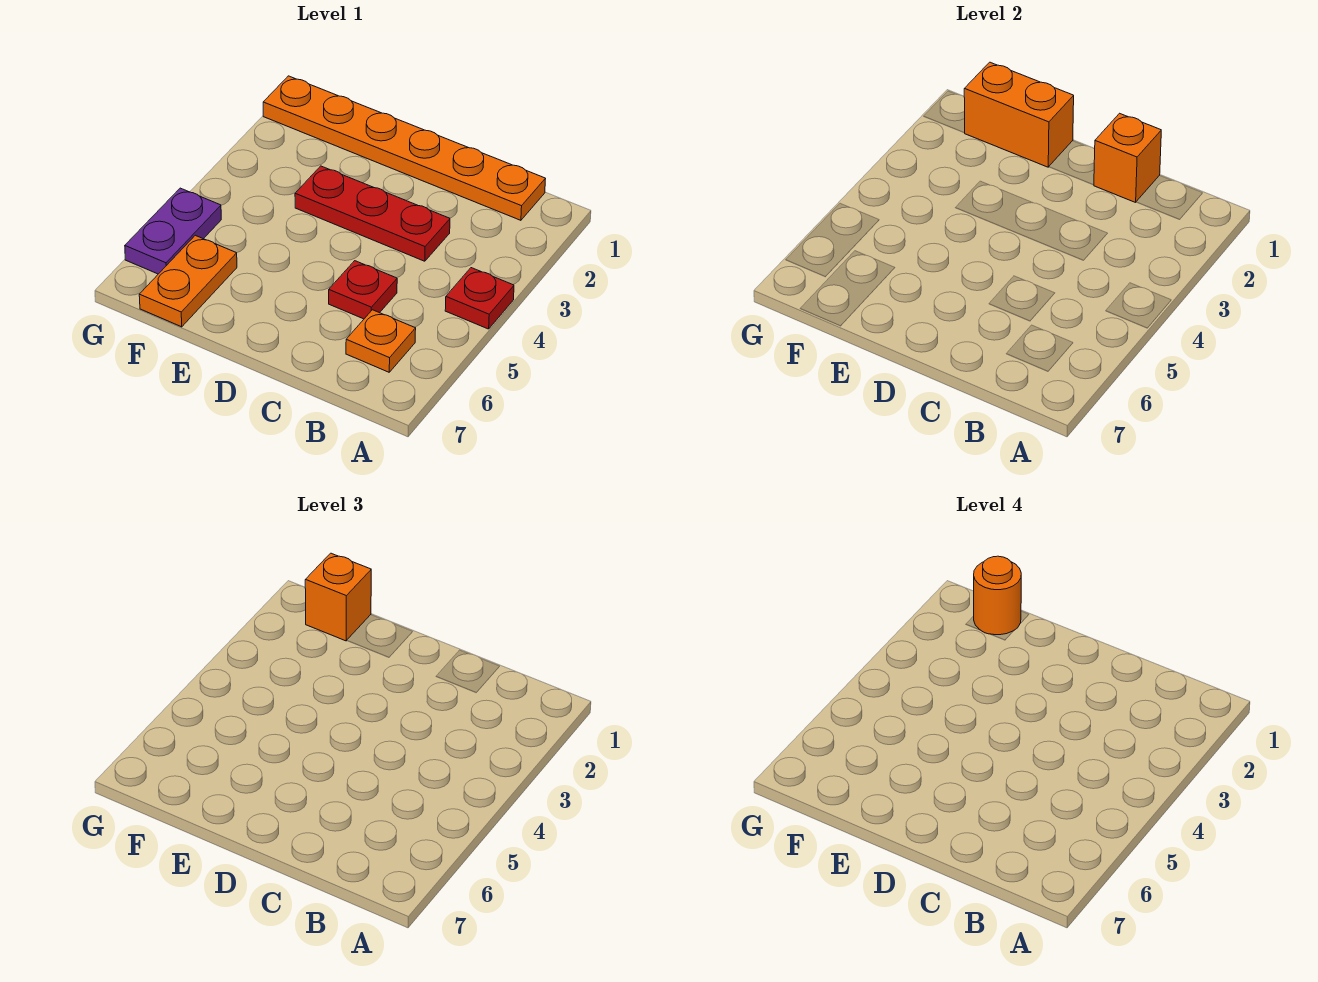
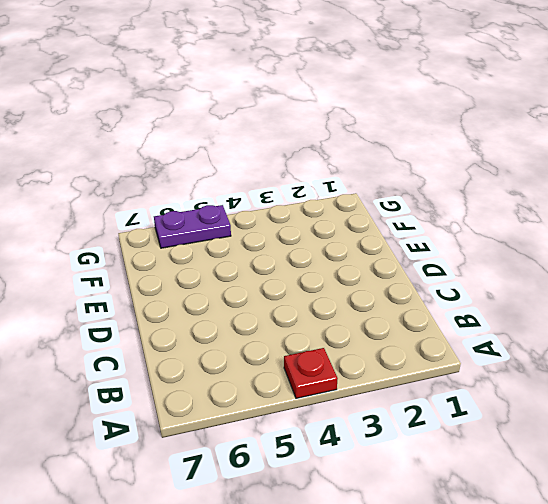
none -> orange 1x6 plate [263,76,545,220]
none -> orange 1x1 plate [346,310,416,372]

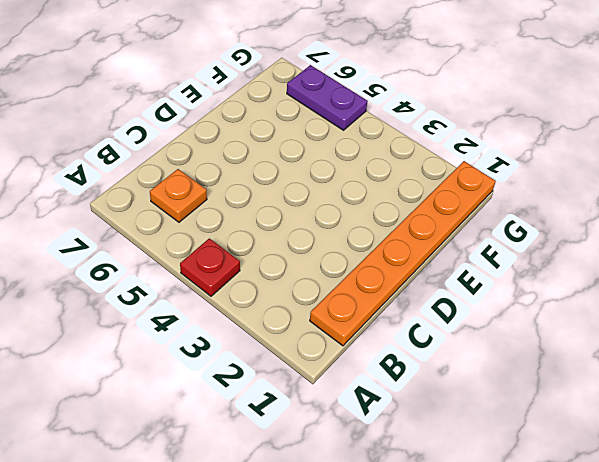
none -> red 1x3 plate [295,166,450,261]
none -> red 1x1 plate [329,261,397,319]

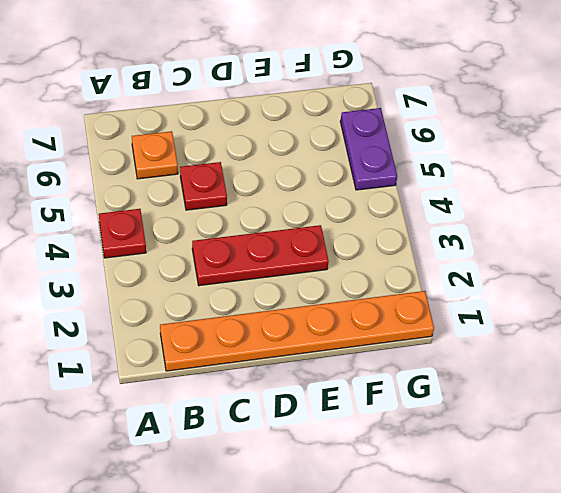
none -> orange 1x2 plate [139,235,237,327]
none -> orange 1x1 brick [1094,113,1161,202]

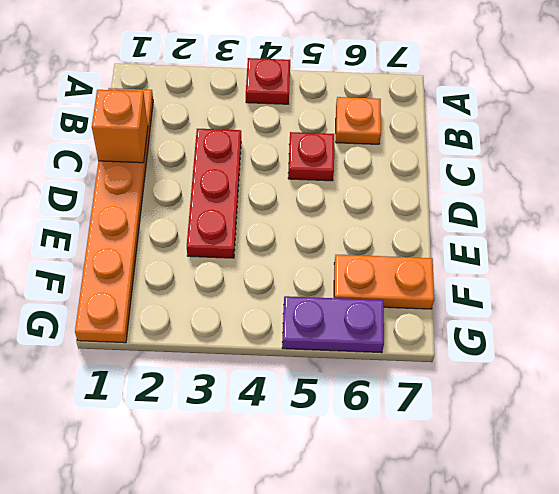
none -> orange 1x2 brick [964,62,1074,167]
none -> orange 1x1 brick [305,553,371,641]

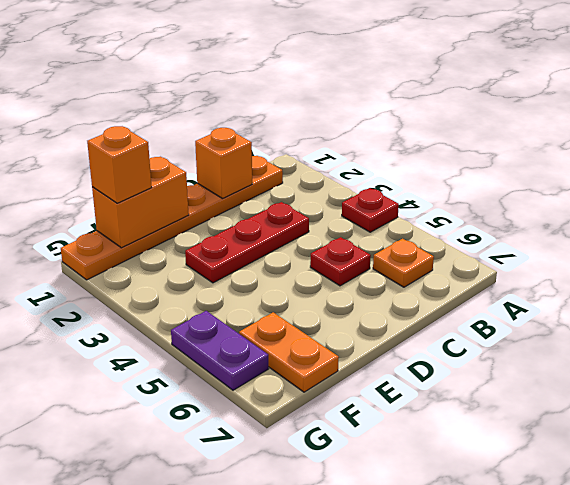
none -> orange 1x1 round brick [974,556,1021,635]

